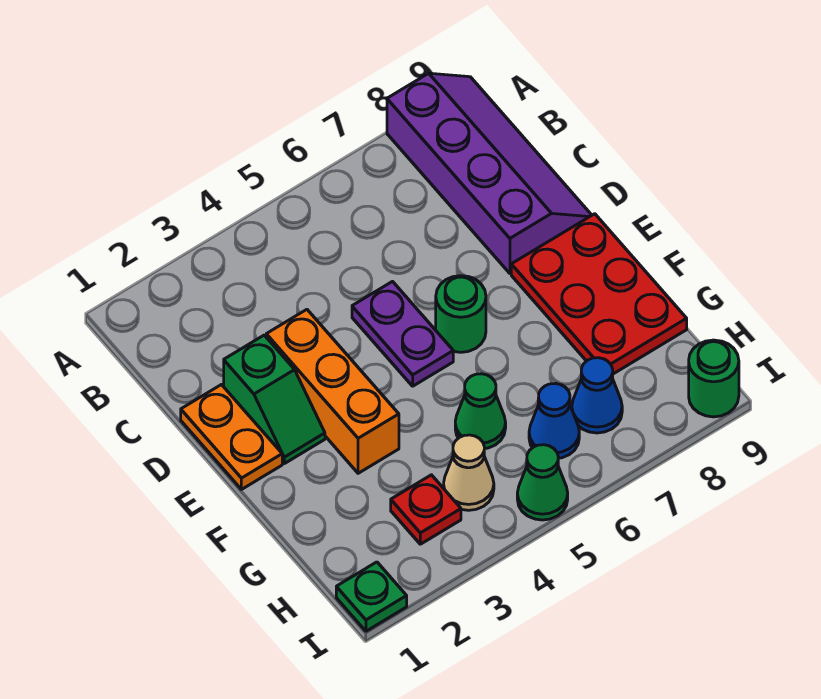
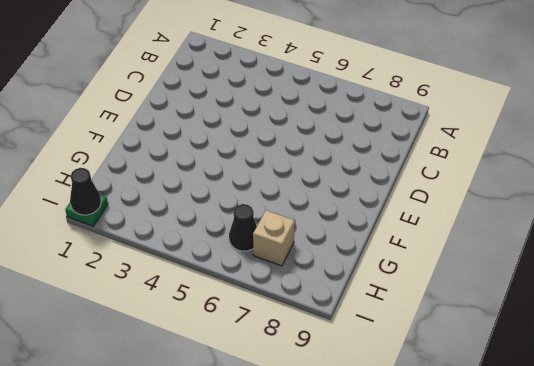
black 1x1 cone [229,204,257,251] -> blue 1x1 cone [529,383,579,458]
tan 1x1 brick [253,210,295,266] -> blue 1x1 cone [572,358,622,433]
black 1x1 cone [70,168,101,215] -> none
none -> purple 2x4 slope [387,73,592,273]
none -> orange 1x2 plate [181,385,282,489]
none -> green 1x2 slope [224,335,325,464]

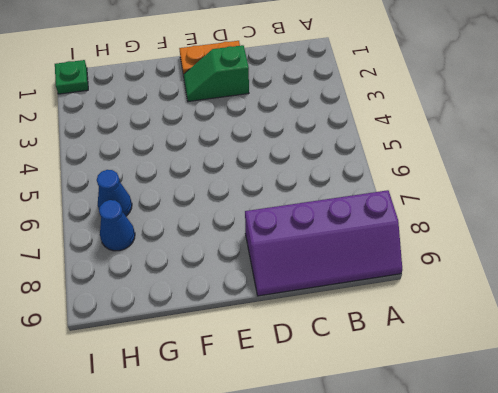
none -> orange 1x3 brick [266,310,399,473]
none -> purple 1x2 plate [352,282,453,386]
none -> green 1x1 round brick [436,276,486,352]

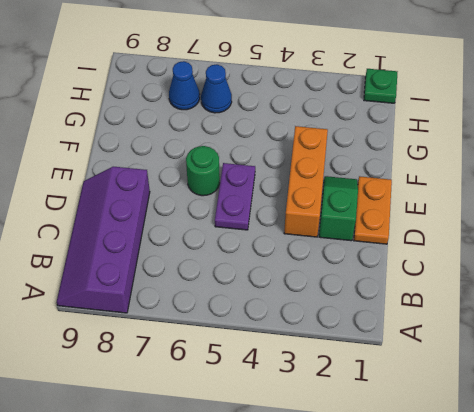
none -> red 2x3 plate [511,214,687,374]
none -> green 1x1 cone [455,374,506,449]
none -> red 1x1 plate [391,475,461,544]

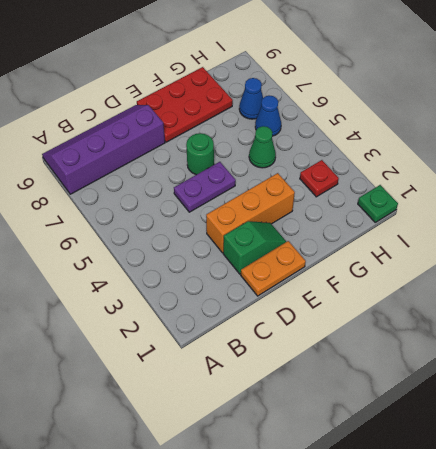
none -> tan 1x1 cone [444,435,494,510]
none -> green 1x1 cone [517,445,568,520]
none -> green 1x1 round brick [689,340,739,417]

